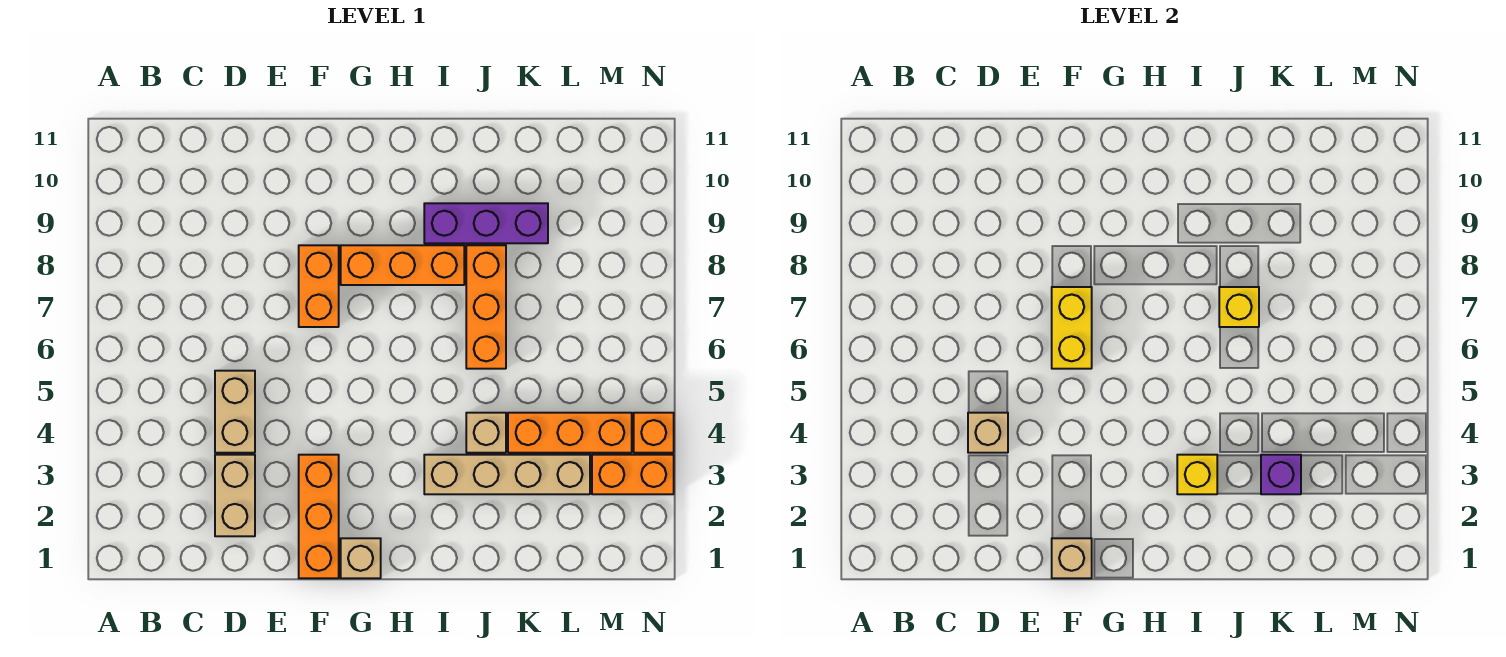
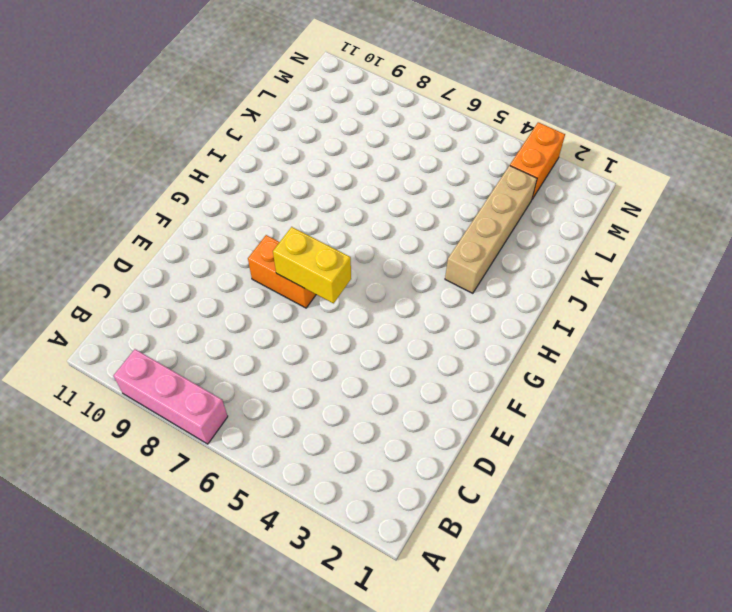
pink 1x3 brick [113,349,228,444] -> none
none -> tan 1x2 brick [215,455,255,536]
none -> tan 1x2 brick [215,371,255,453]
none -> orange 1x3 brick [299,455,339,578]

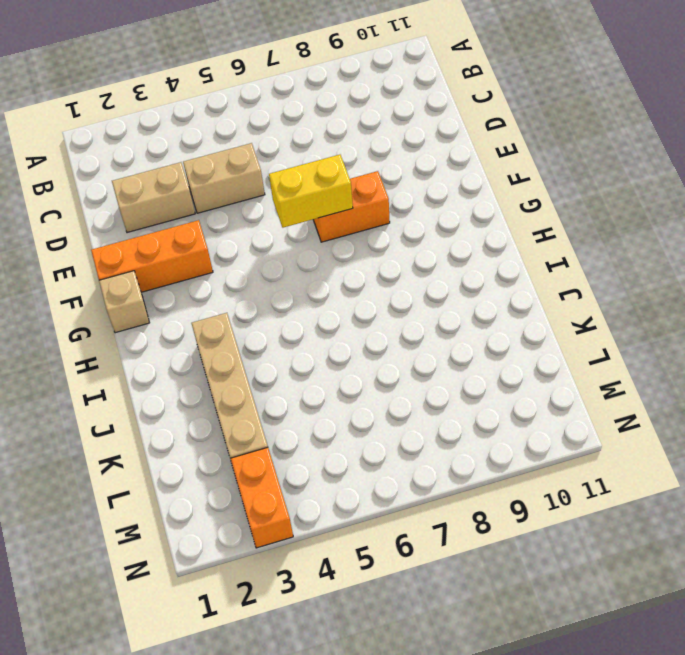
none -> orange 1x3 brick [341,245,464,285]
none -> purple 1x3 brick [424,203,548,243]
none -> tan 1x1 brick [466,413,506,453]

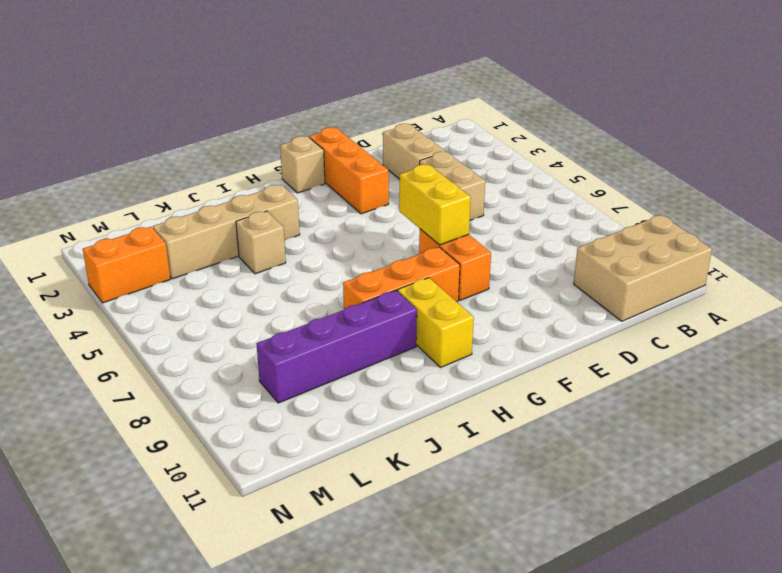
tan 2x3 brick [574,215,712,321] -> none
yellow 1x2 brick [398,278,474,368] -> none
purple 1x4 brick [257,290,417,403] -> purple 1x3 brick [424,203,548,243]
none -> orange 1x3 brick [466,245,506,369]
none -> orange 1x3 brick [508,413,632,453]
none -> orange 1x1 brick [634,413,674,453]

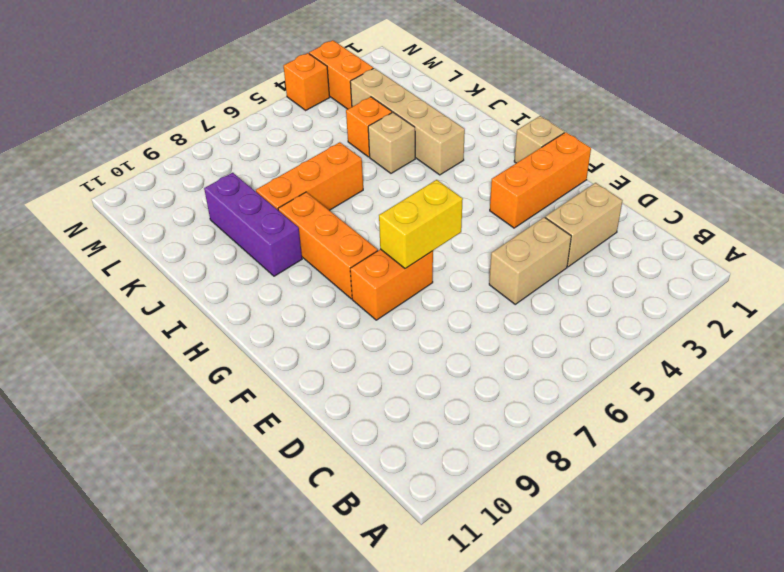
orange 1x1 brick [346,97,392,157] -> orange 1x3 brick [508,413,632,453]
none -> tan 1x1 brick [968,413,1008,453]
none -> tan 1x1 brick [1052,538,1092,578]
none -> yellow 1x1 brick [1177,455,1217,494]

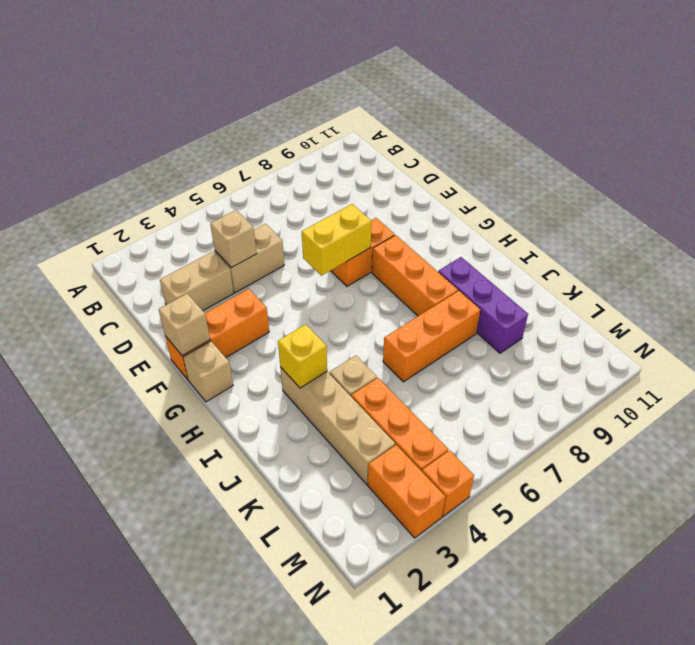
none -> yellow 1x1 brick [1219,287,1259,327]
none -> purple 1x1 brick [1261,455,1301,494]

